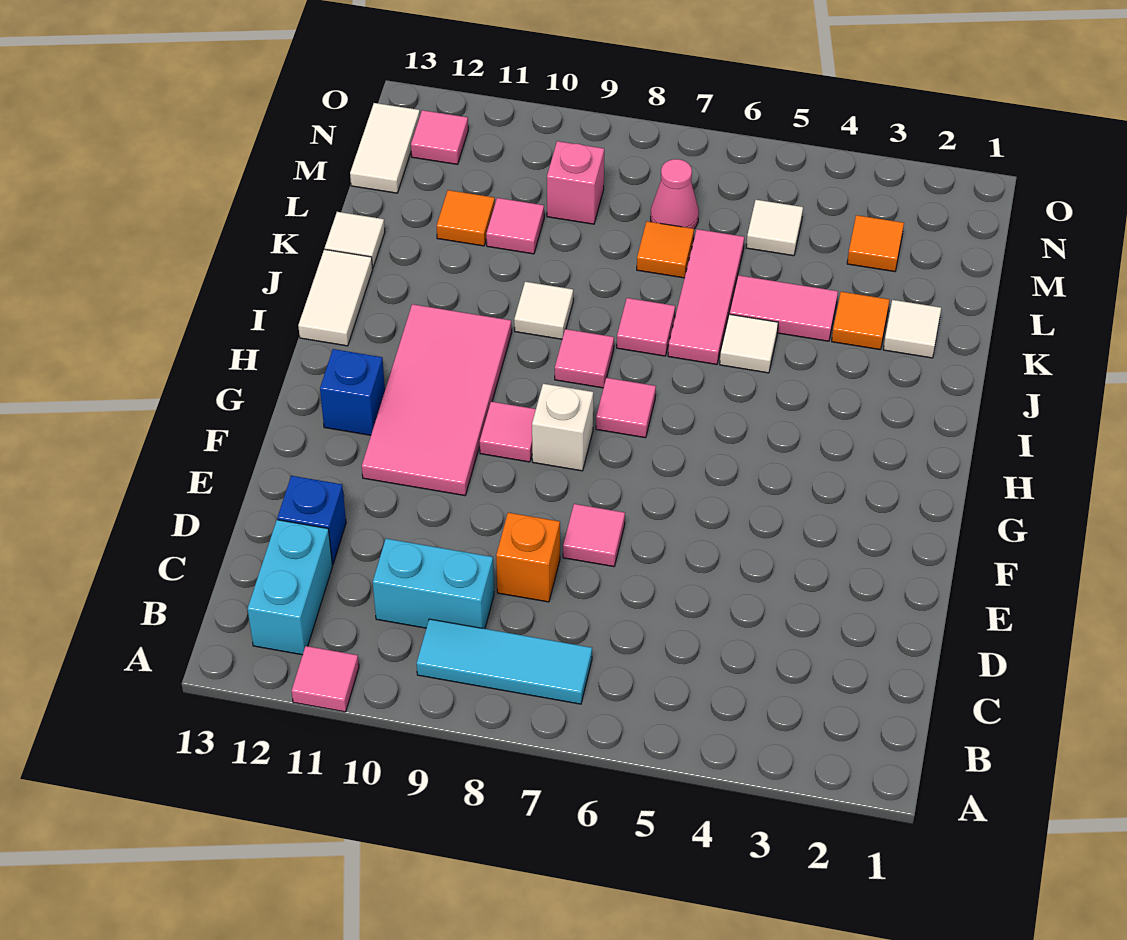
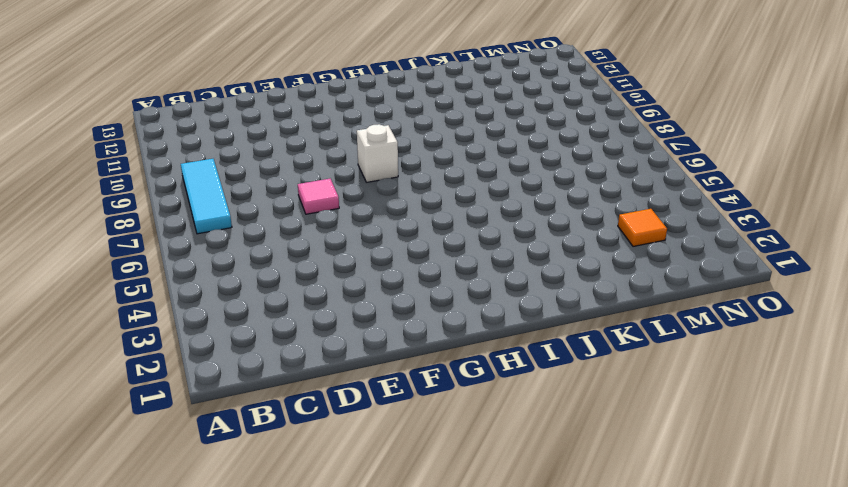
none -> pink 1x1 tile [292,646,359,712]
none -> cyan 1x2 brick [247,520,333,655]
none -> cyan 1x2 brick [373,539,494,629]
none -> orange 1x1 brick [496,513,560,602]

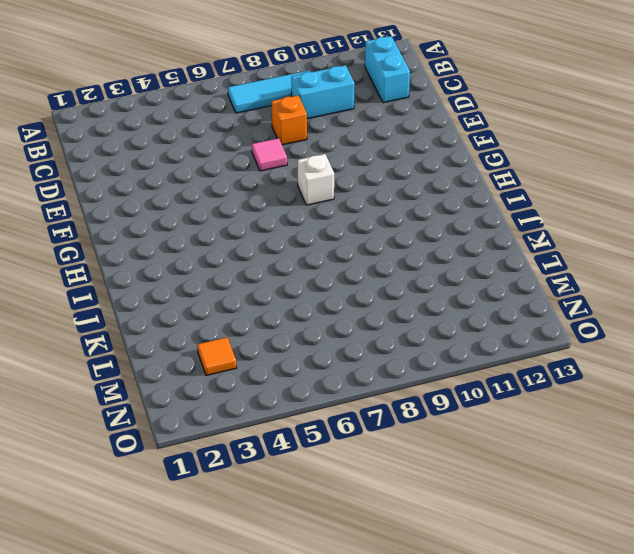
none -> pink 1x1 tile [292,646,359,712]
none -> blue 1x1 brick [277,476,346,564]
none -> pink 2x4 tile [362,304,512,496]
none -> pink 1x1 tile [480,402,536,462]

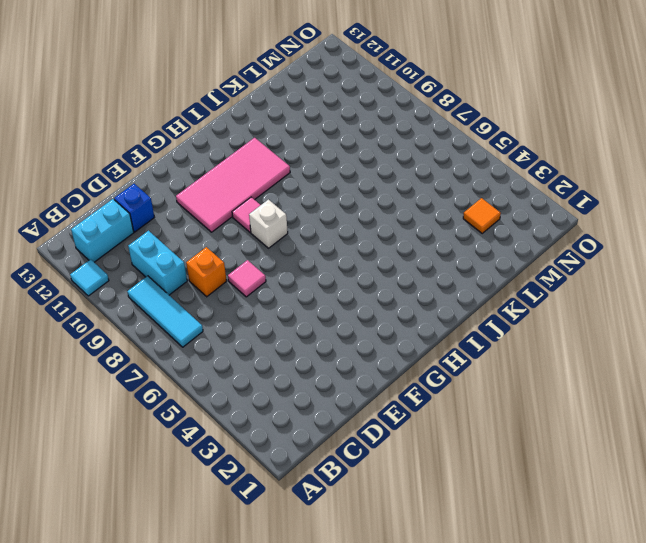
cyan 1x1 tile [70,259,109,296] -> pink 1x1 tile [292,646,359,712]
none -> blue 1x1 brick [320,349,385,435]
none -> pink 1x1 tile [596,378,656,438]
none -> pink 1x1 tile [555,329,614,388]
none -> white 1x2 tile [298,249,373,346]

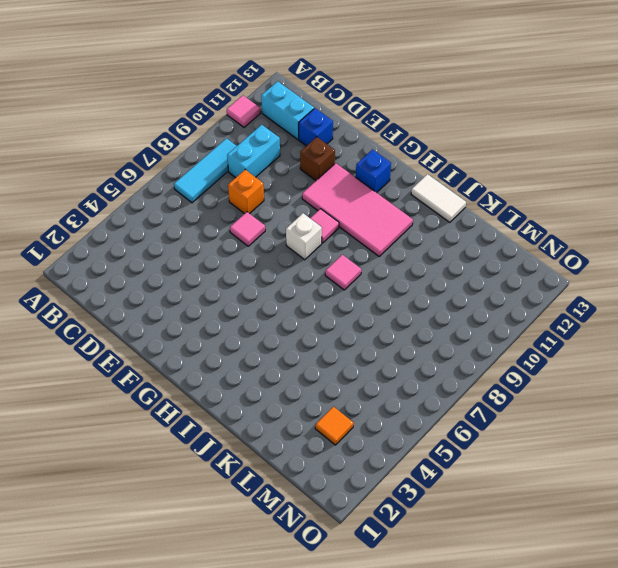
brown 1x1 brick [300,137,335,181] -> none
none -> pink 1x1 tile [596,378,656,438]
none -> white 1x1 tile [720,314,778,373]
none -> pink 1x3 tile [668,229,744,364]
none -> pink 1x1 tile [617,298,675,356]

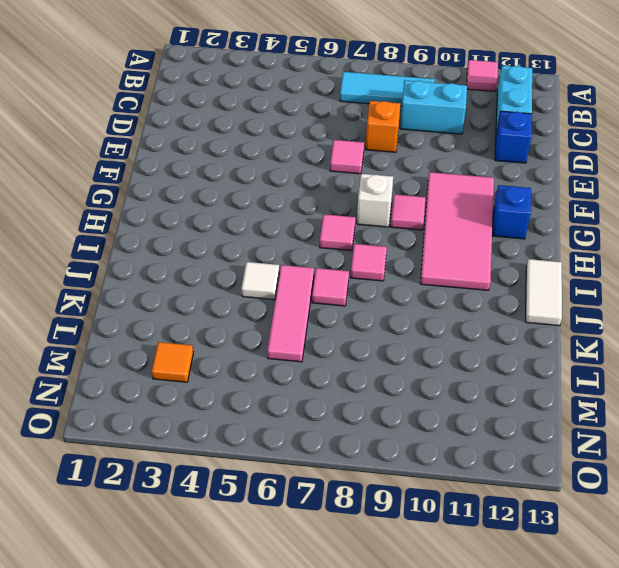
none -> white 1x1 tile [514,282,573,339]
none -> white 1x1 tile [883,300,941,358]
none -> orange 1x1 tile [832,292,889,350]
none -> pink 1x2 tile [730,275,838,341]

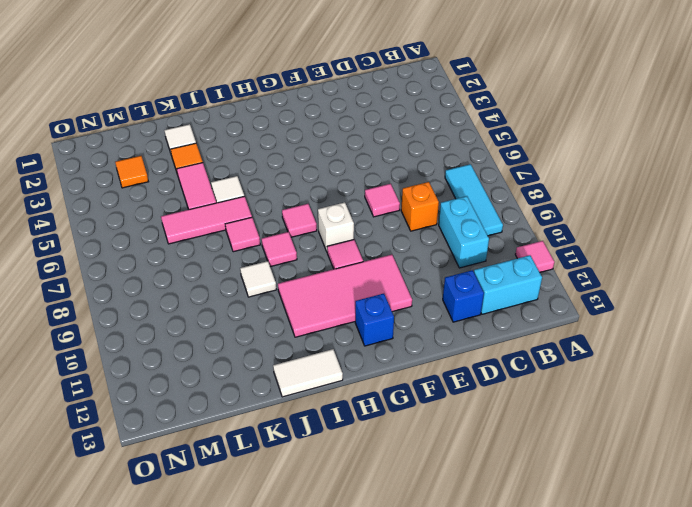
none -> white 1x1 tile [325,212,385,268]
none -> orange 1x1 tile [637,221,694,278]
none -> pink 1x1 tile [486,198,544,254]
none -> orange 1x1 tile [437,190,495,246]

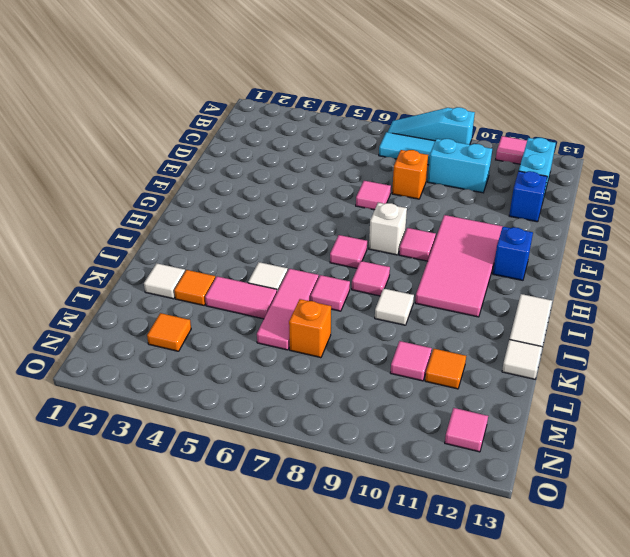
cyan 1x3 slope [388,107,475,145] -> none
orange 1x1 brick [289,299,331,358] -> orange 1x1 tile [637,221,694,278]
none -> white 1x1 tile [746,200,803,256]
none -> pink 1x1 cone [651,159,699,229]
none -> pink 1x1 brick [547,141,604,224]
none -> white 1x2 tile [350,103,420,193]

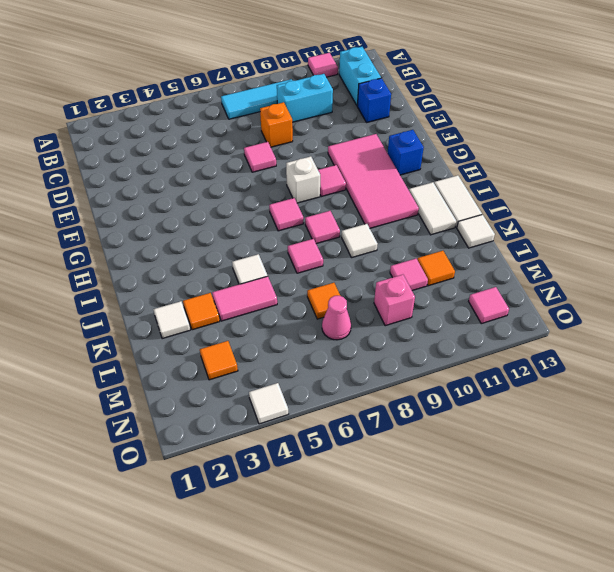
white 1x2 tile [409,182,456,235] -> white 1x2 tile moved to [350,103,420,193]
white 1x1 tile [249,383,288,424] -> white 1x1 tile moved to [746,200,803,256]
none -> pink 1x3 tile [668,229,744,364]

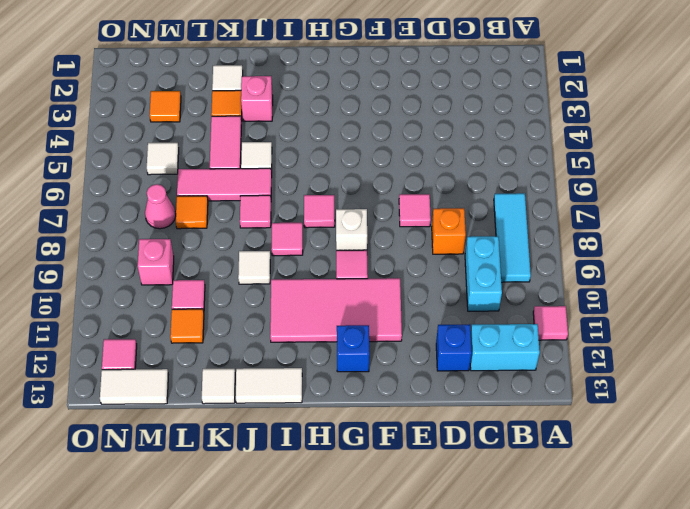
pink 1x1 brick [241,76,273,121] -> none

